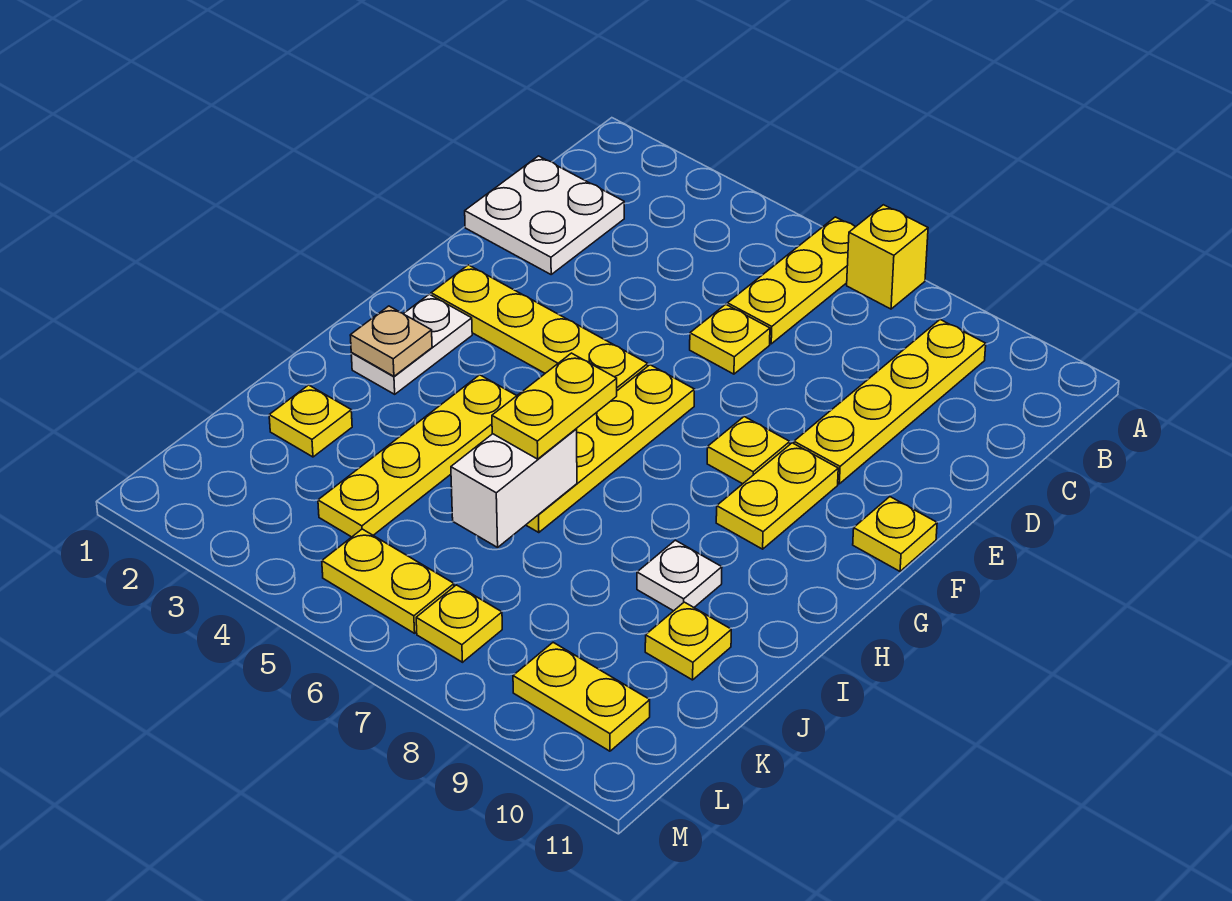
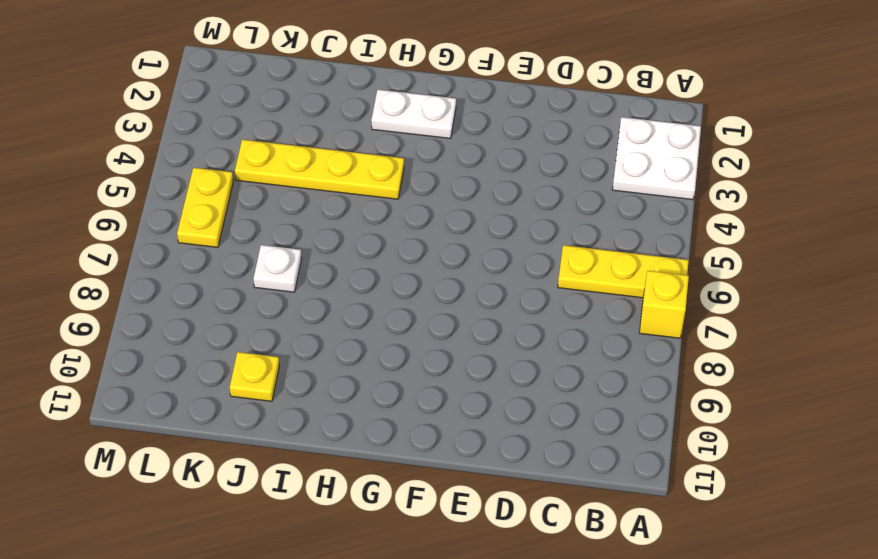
white 2x2 plate [612,117,701,200] -> white 2x2 plate moved to [465,156,624,274]
white 1x1 plate [254,245,302,292] -> white 1x1 plate moved to [637,540,722,611]
none -> yellow 1x4 plate [794,320,986,484]
none -> yellow 1x1 plate [690,304,770,374]
none -> yellow 1x4 plate [431,265,648,391]

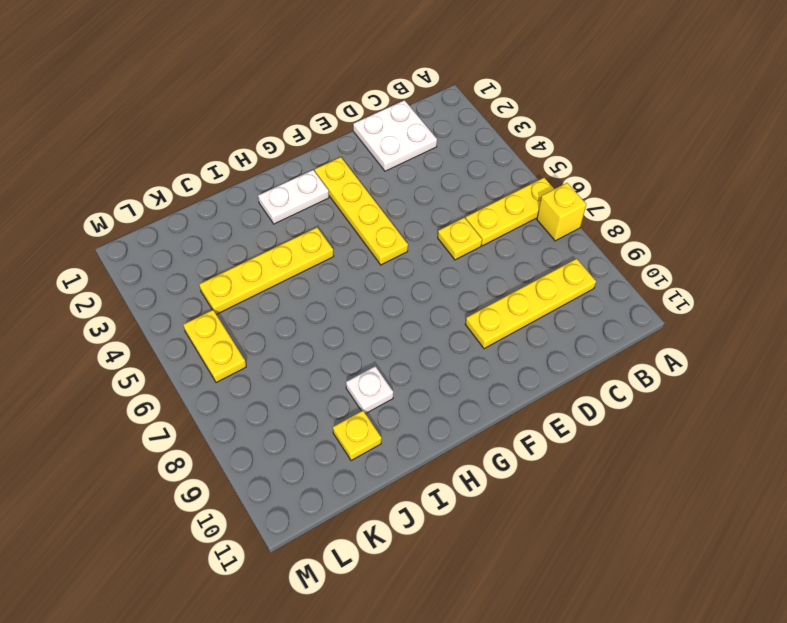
none -> yellow 1x4 plate [526,365,695,533]
none -> yellow 1x1 plate [707,417,790,484]
none -> yellow 1x2 plate [716,443,838,549]

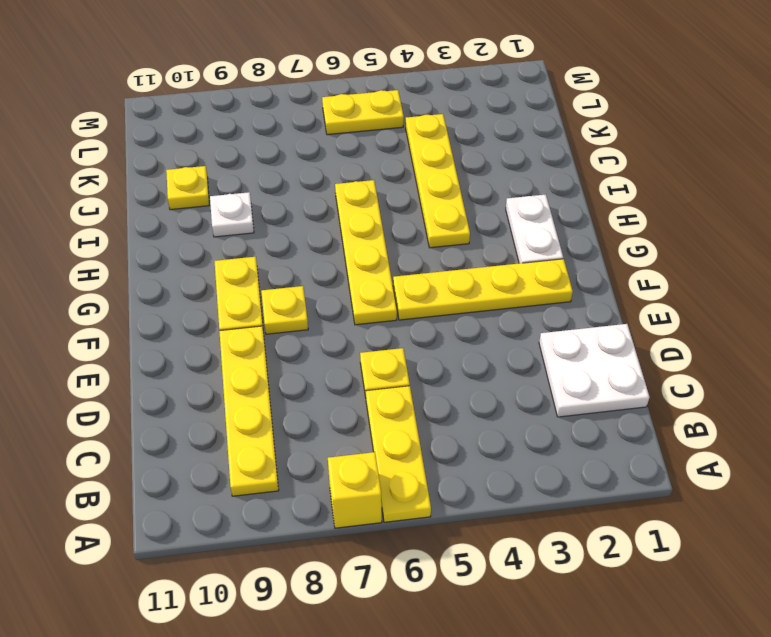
none -> yellow 1x1 plate [853,497,937,571]
none -> yellow 1x1 plate [269,385,352,457]
none -> yellow 1x1 plate [416,585,502,662]

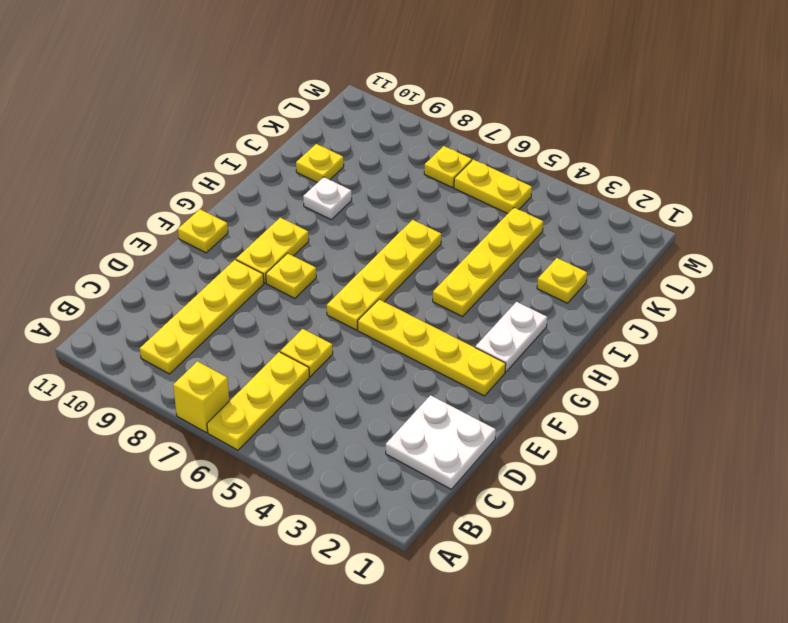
none -> yellow 1x2 plate [513,642,650,751]
none -> tan 1x1 plate [350,306,432,376]
none -> white 1x2 brick [451,429,577,547]

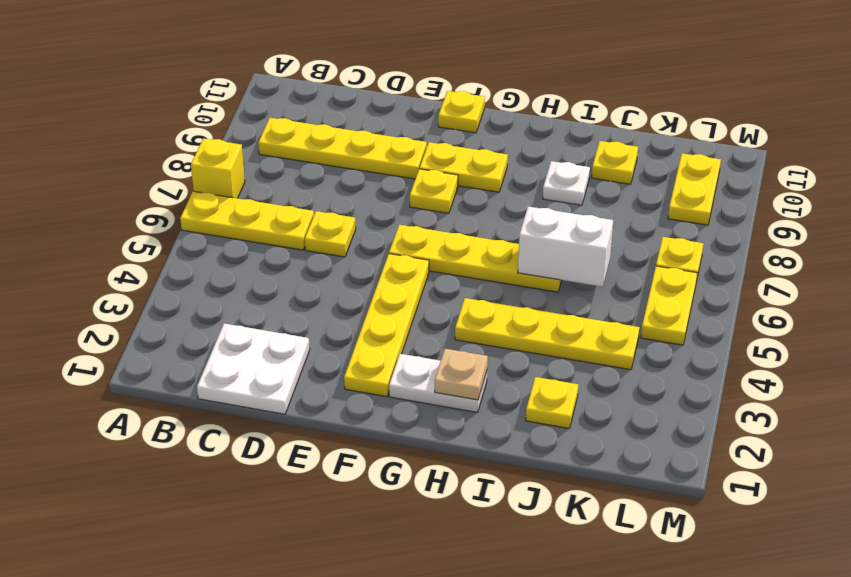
none -> yellow 1x2 plate [492,353,617,459]

